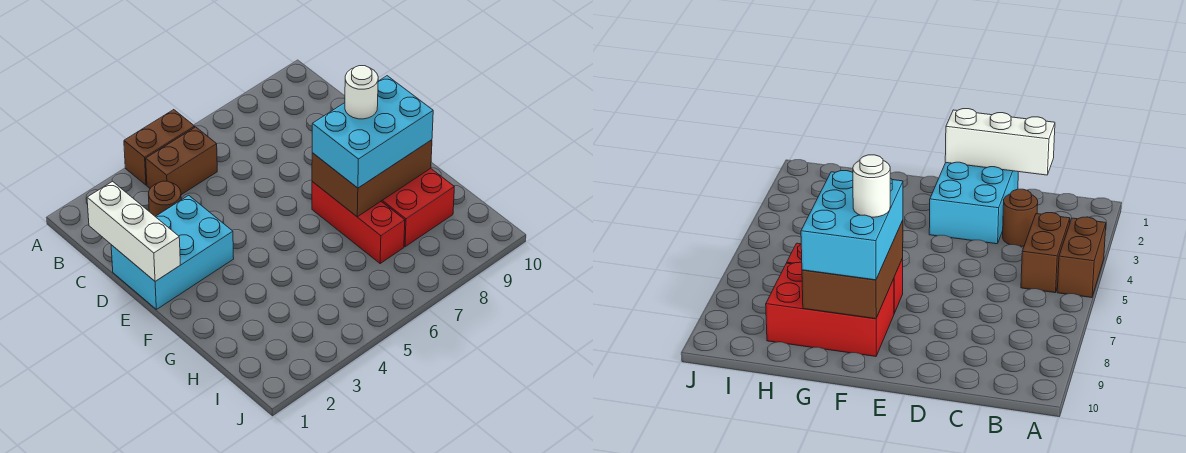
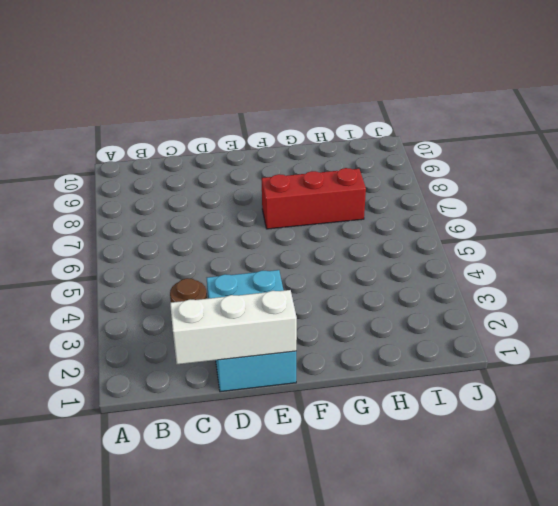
none -> brown 1x2 brick [124,110,195,185]
none -> brown 1x2 brick [146,127,217,195]

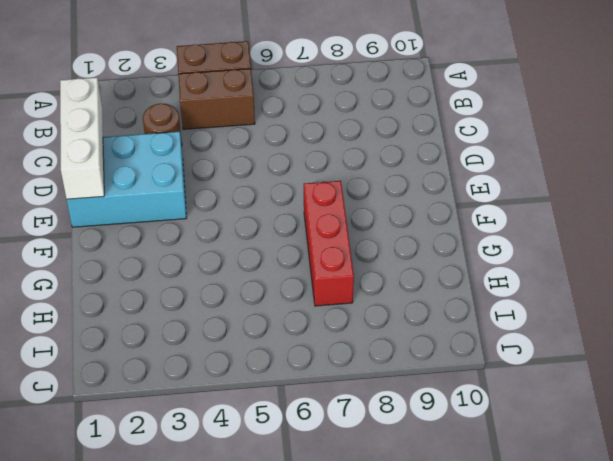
none -> red 2x3 brick [381,168,454,247]
none -> brown 2x3 brick [312,140,432,217]

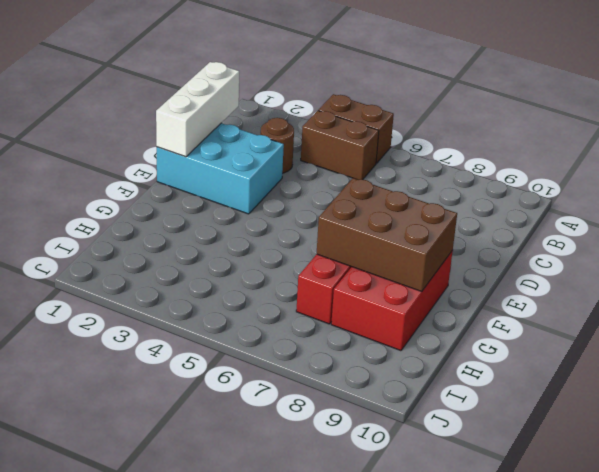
none -> cyan 2x3 brick [312,76,433,188]
none -> white 1x1 round brick [345,66,378,119]

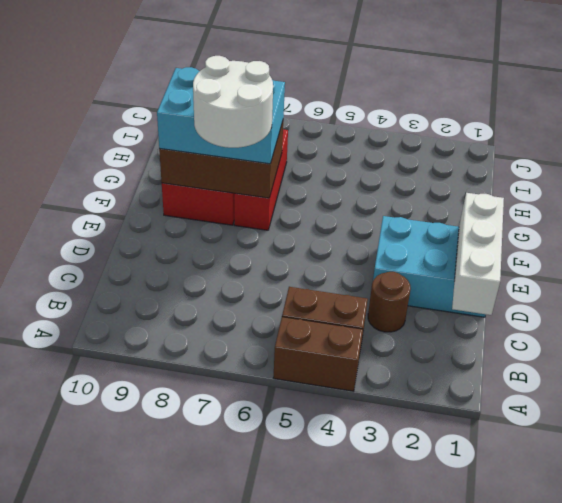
white 2x2 round brick [193,56,273,148] -> white 1x1 round brick [345,66,378,119]

